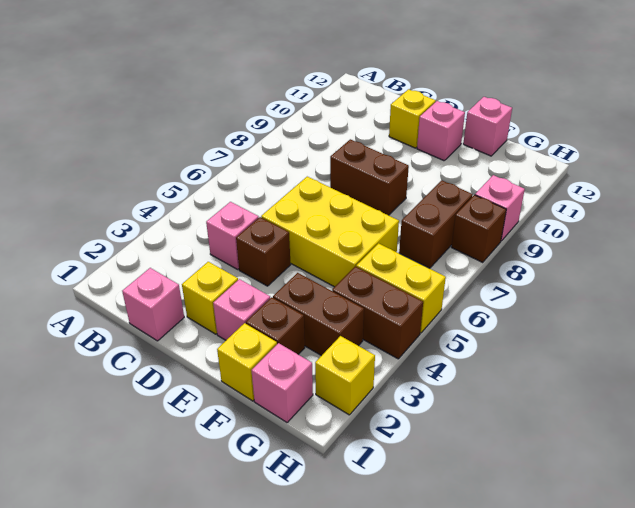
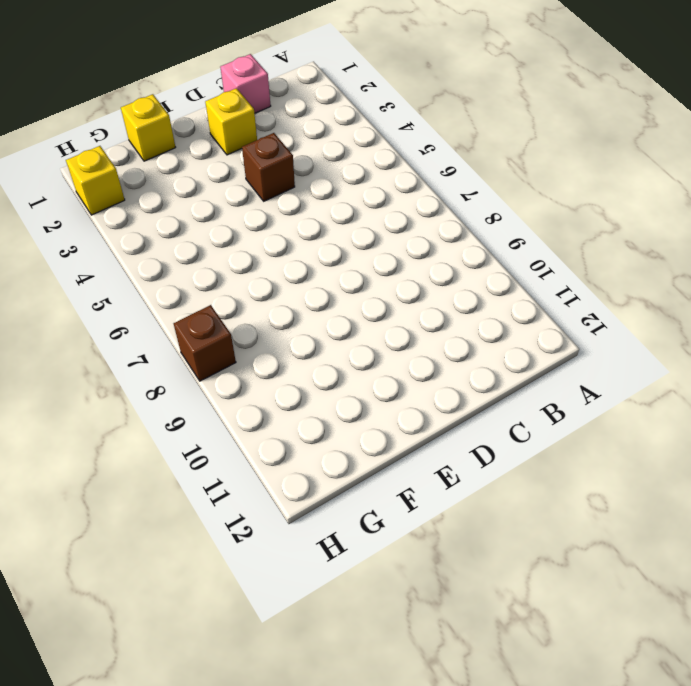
none -> pink 1x1 brick [206,202,259,269]
none -> yellow 2x3 brick [261,177,399,287]
none -> brown 1x2 brick [330,139,409,215]

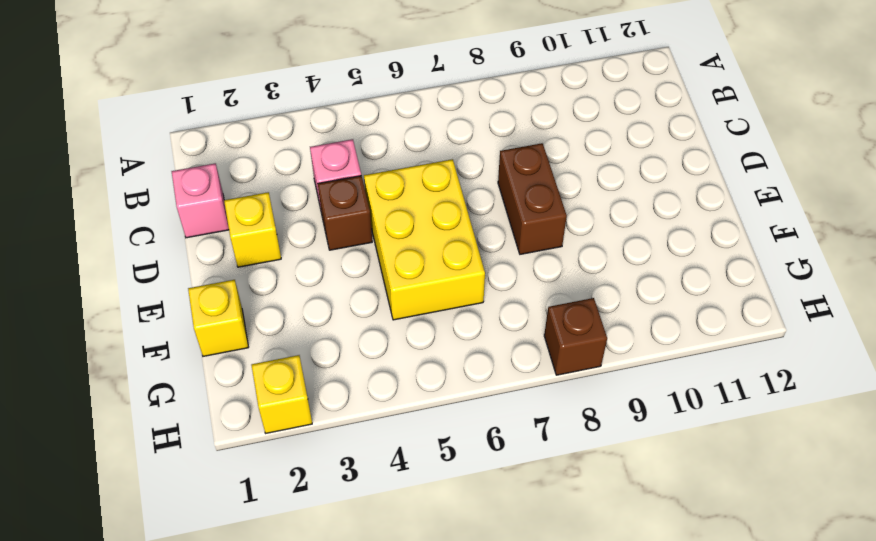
none -> yellow 1x1 brick [389,89,436,148]
none -> pink 1x1 brick [213,279,270,340]
none -> pink 1x1 brick [417,101,465,161]

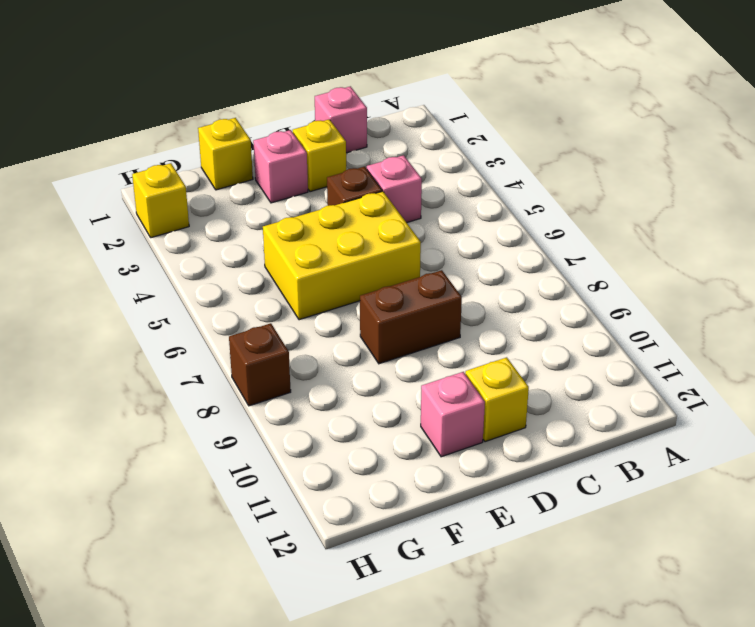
none -> brown 1x1 brick [246,297,305,354]
none -> brown 1x2 brick [273,273,364,356]
none -> pink 1x1 brick [463,97,512,156]

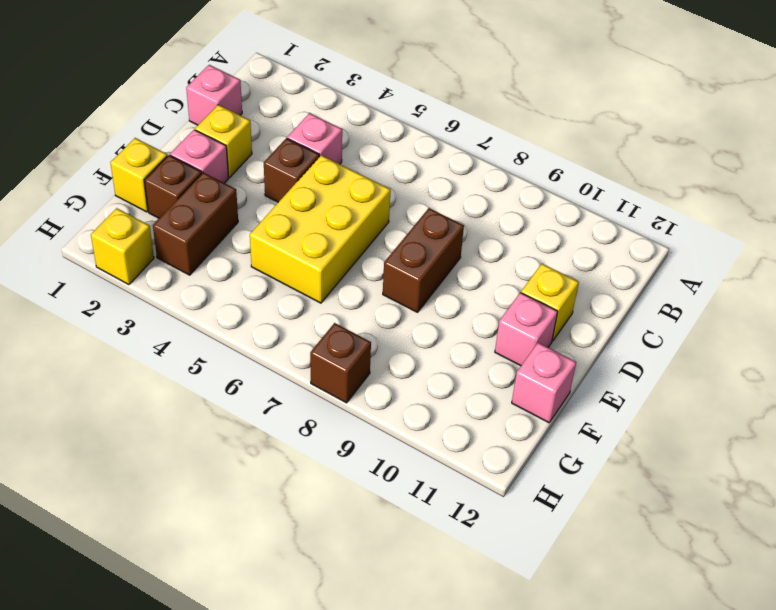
none -> pink 1x1 brick [251,343,313,422]
none -> brown 1x2 brick [332,266,423,359]
none -> yellow 1x2 brick [356,243,446,333]

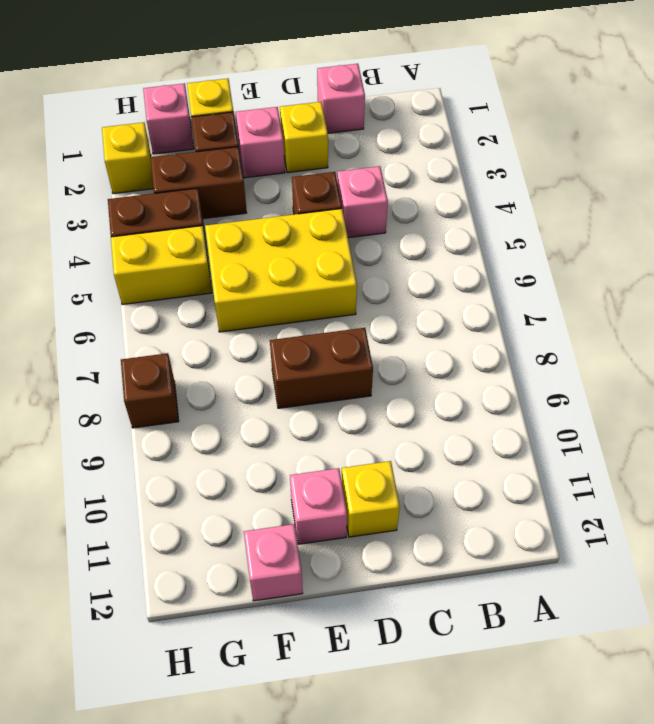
none -> brown 1x2 brick [399,180,473,268]
none -> pink 1x1 brick [475,175,525,241]

